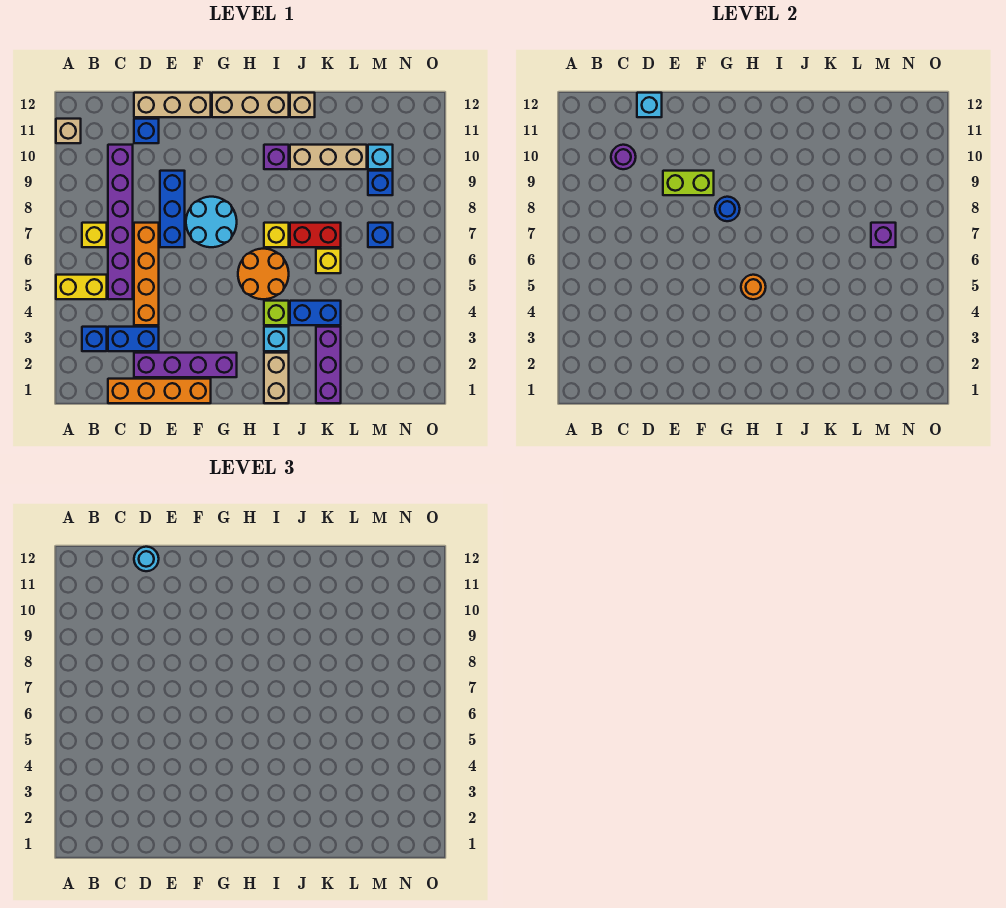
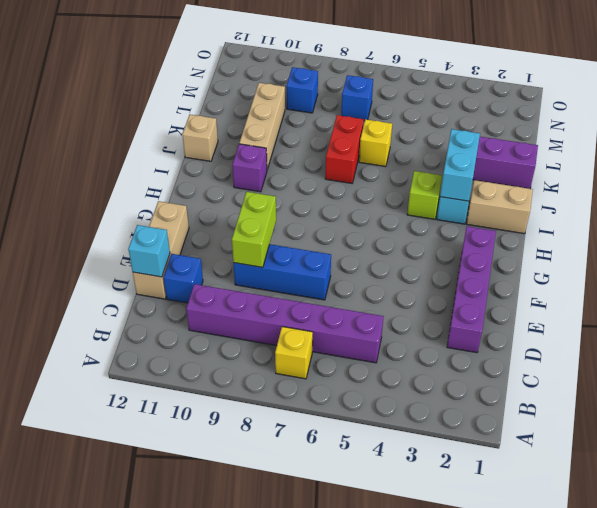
cyan 1x2 brick [440,129,480,201] -> none
none -> yellow 1x2 brick [56,275,107,299]
none -> tan 1x1 brick [56,119,81,143]
none -> blue 1x1 brick [82,327,107,351]
none -> orange 1x4 brick [108,379,211,403]

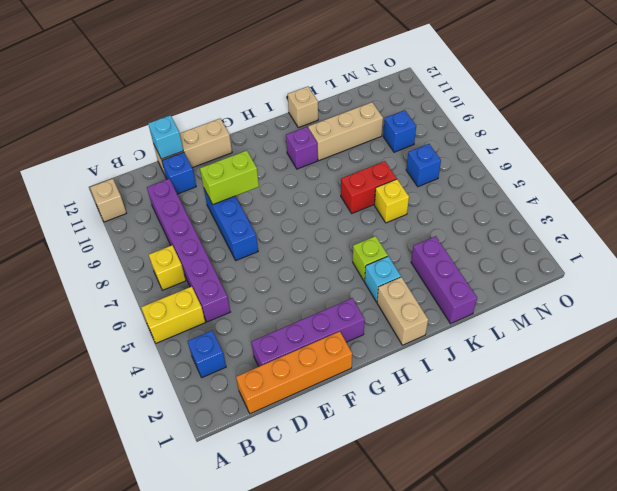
none -> blue 1x2 brick [108,327,159,351]
none -> orange 1x4 brick [134,223,159,325]
none -> cyan 2x2 round brick [186,197,237,247]
none -> tan 1x3 brick [212,93,289,117]

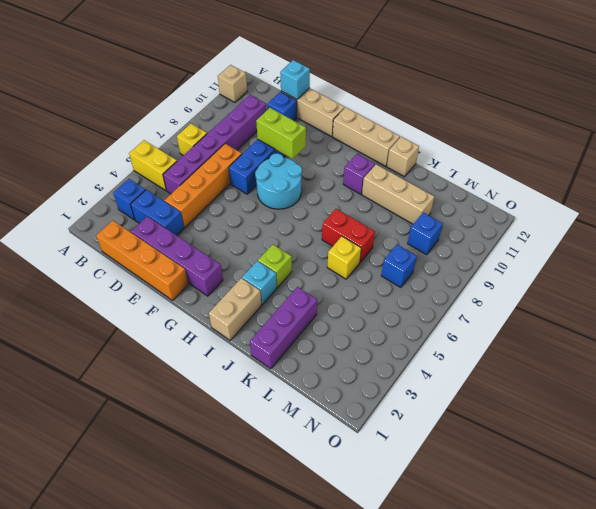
none -> orange 2x2 round brick [238,249,289,299]
none -> yellow 1x1 brick [264,223,289,247]
none -> blue 1x2 brick [290,301,341,325]
none -> cyan 1x1 brick [368,145,393,169]

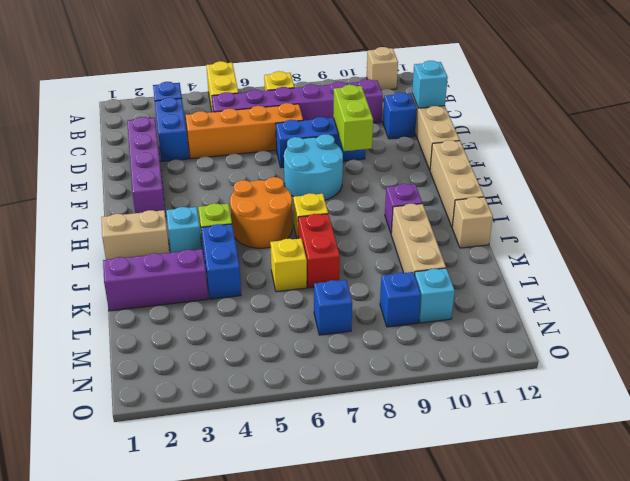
none -> orange 1x4 brick [108,379,211,403]
none -> purple 1x1 round brick [611,145,636,169]
none -> blue 1x1 round brick [715,197,740,221]
none -> orange 1x1 round brick [741,275,766,299]

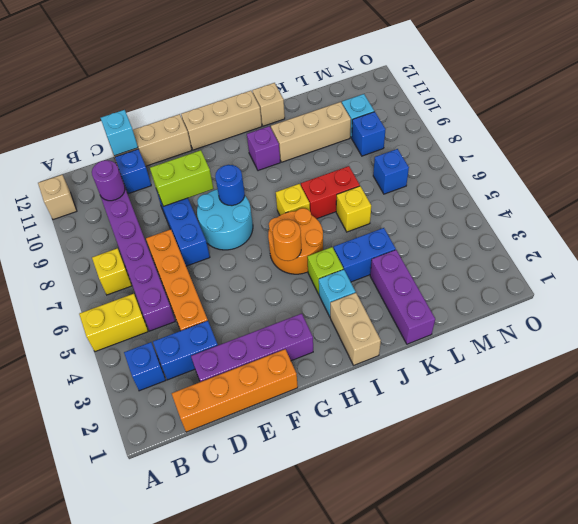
none -> purple 1x1 brick [871,223,896,247]
none -> cyan 1x1 round brick [134,547,159,571]

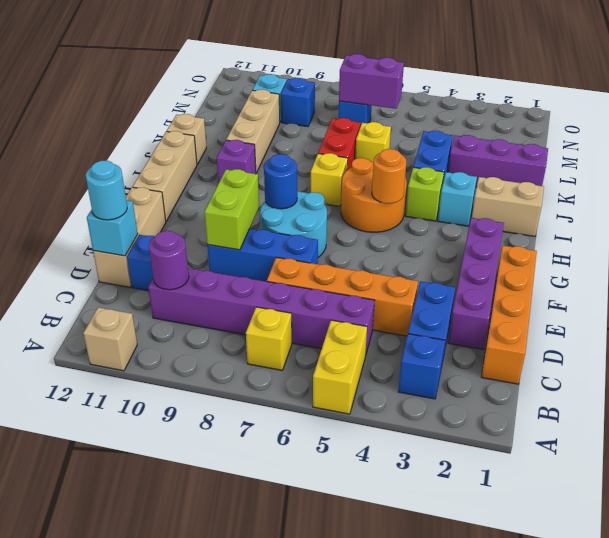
purple 1x2 brick [339,54,404,109] -> purple 1x1 brick [871,223,896,247]

